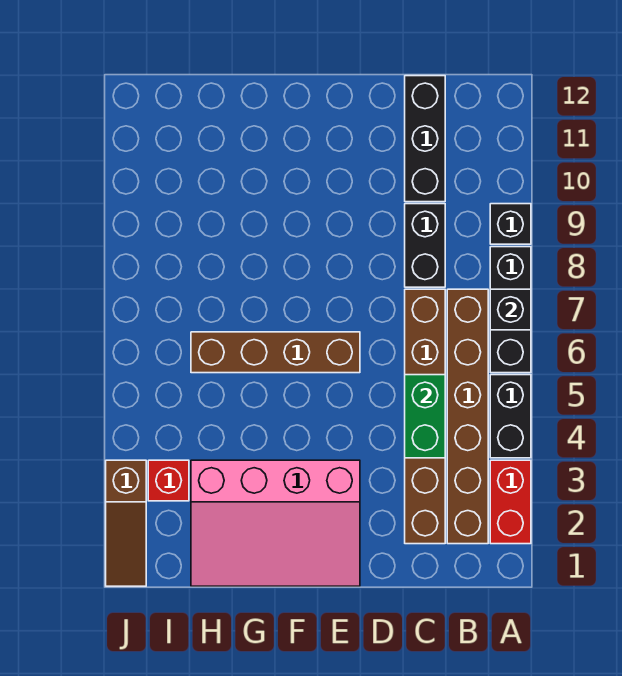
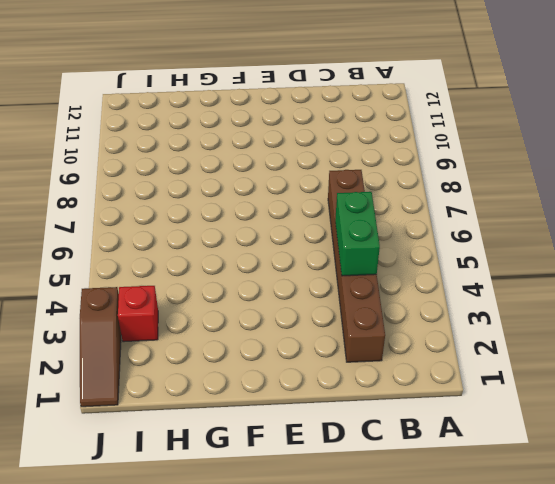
none -> red 1x2 brick [490,460,531,544]
none -> black 1x2 brick [490,375,531,458]
none -> black 1x3 brick [490,247,531,373]

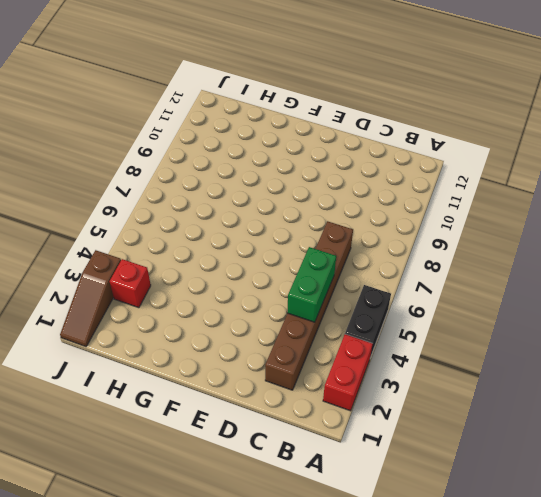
none -> black 1x3 brick [490,247,531,373]
none -> black 1x1 brick [490,204,531,244]
none -> brown 1x6 brick [447,289,488,544]

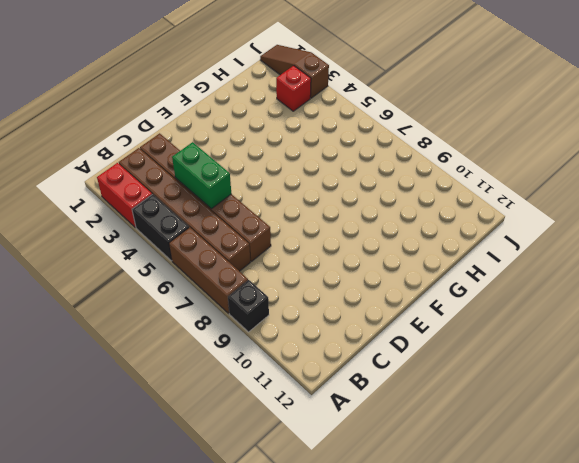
brown 1x3 brick [169,227,248,313] -> black 1x3 brick [490,247,531,373]
none -> black 1x2 brick [405,204,445,287]
none -> black 1x3 brick [405,76,445,202]
none -> pink 3x4 slope [191,460,360,586]

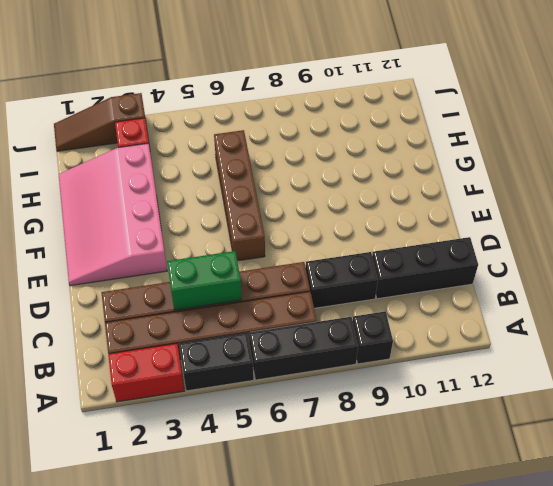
none -> black 1x1 brick [490,289,531,330]

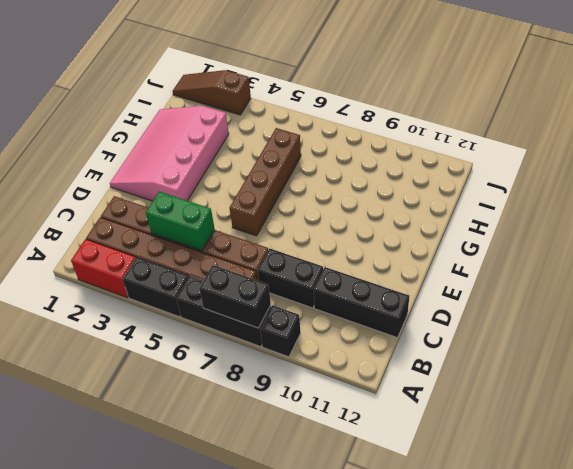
black 1x2 brick [199,265,271,328] -> black 1x1 brick [490,289,531,330]
none -> red 1x1 brick [148,460,189,501]

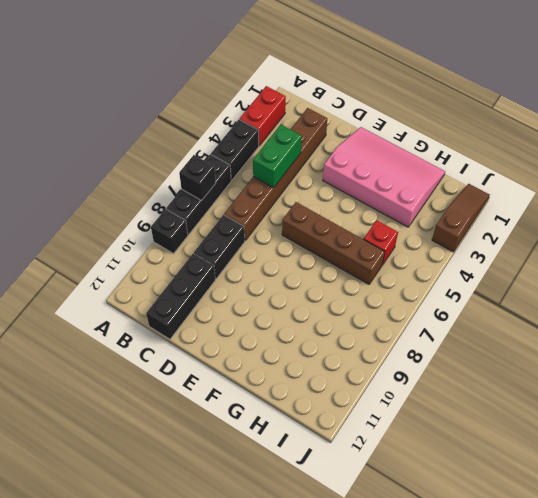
red 1x1 brick [364,220,398,265] -> red 1x1 brick moved to [148,460,189,501]
none -> brown 1x6 brick [447,289,488,544]

